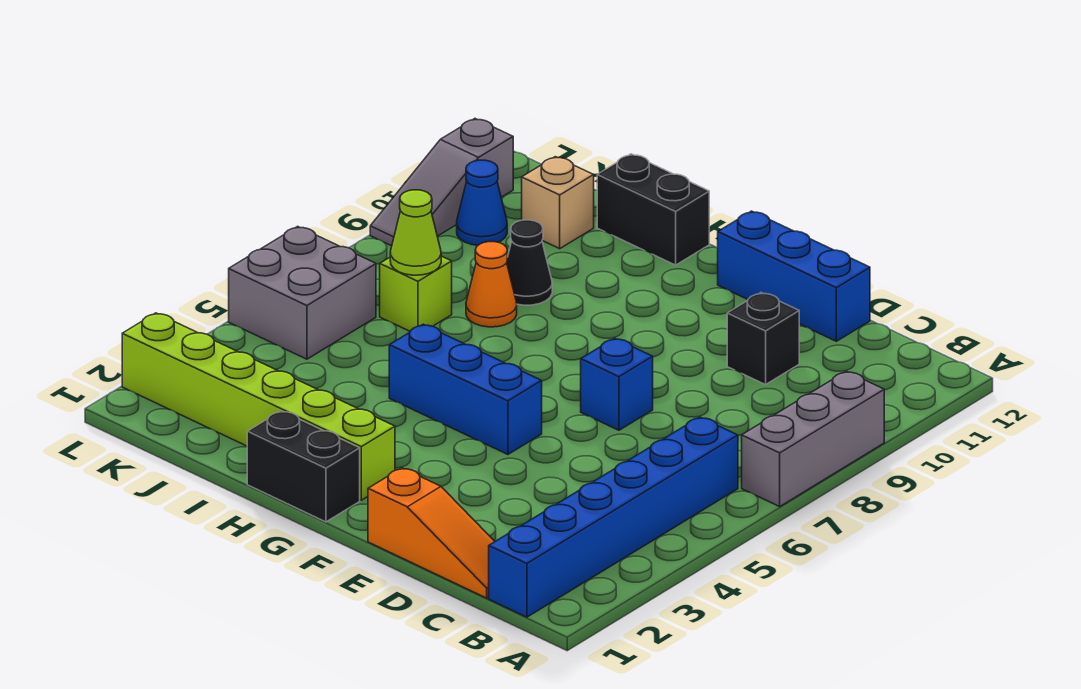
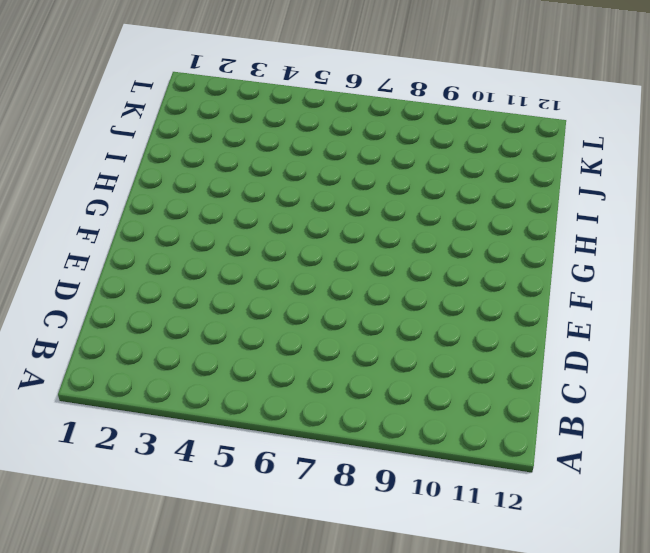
none -> grey 1x3 brick [742,371,884,506]
none -> blue 1x6 brick [489,417,738,617]
none -> orange 1x3 slope [368,468,495,598]

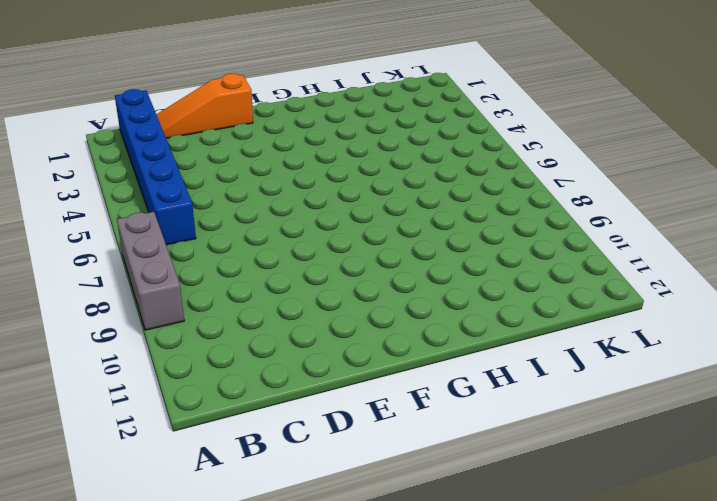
none -> black 1x1 brick [727,293,799,385]
none -> blue 1x3 brick [718,211,870,341]
none -> blue 1x1 brick [581,338,653,430]

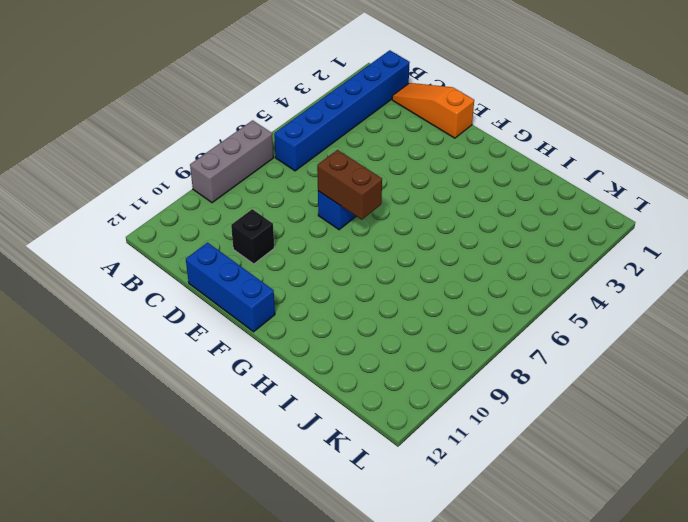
brown 1x2 brick [317,150,382,220] -> none
none -> blue 1x3 brick [389,324,542,455]
none -> black 1x2 brick [247,411,360,522]
none -> lime 1x6 brick [122,313,395,500]

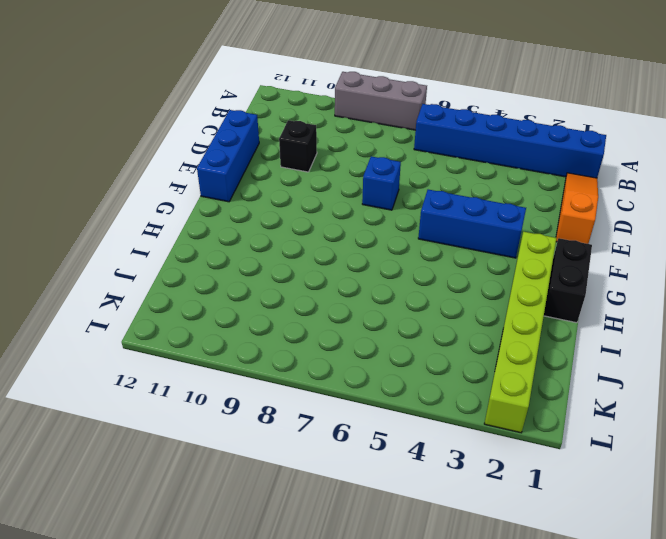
blue 1x3 brick [418,190,526,258] -> blue 1x3 brick turned to [389,324,542,455]
none -> black 1x2 brick [597,154,709,265]
none -> orange 1x1 cone [466,242,517,327]
none -> black 1x1 cone [507,220,552,305]

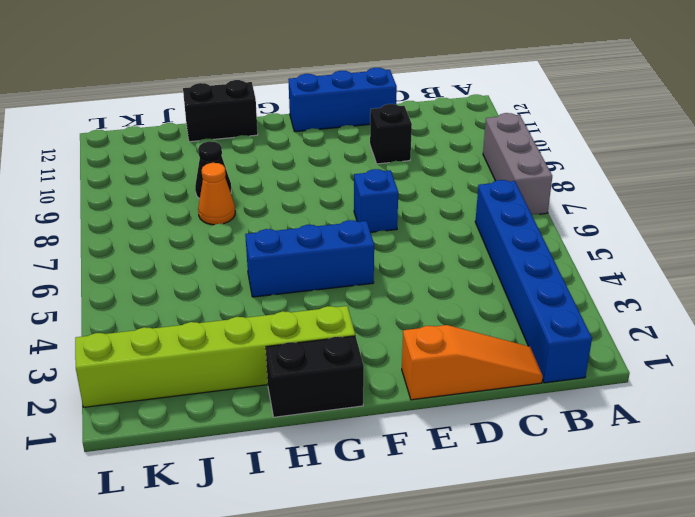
none -> lime 1x1 brick [380,256,452,331]
none -> tan 1x1 brick [522,157,594,249]
none -> grey 2x2 brick [229,226,376,359]

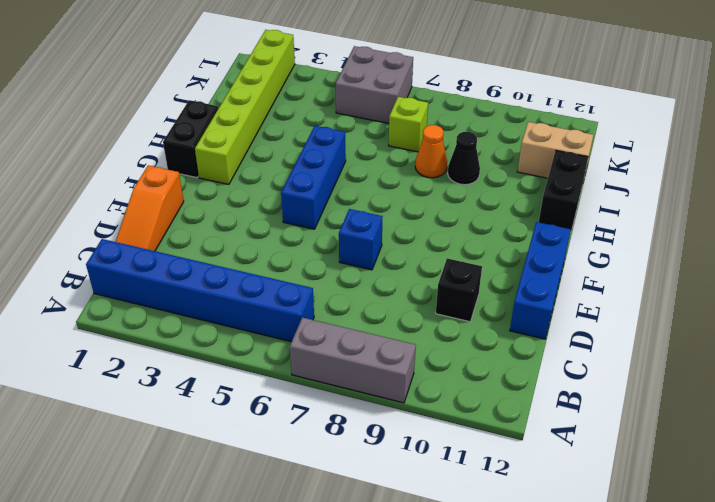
tan 1x2 brick [517,122,593,178] -> tan 1x1 brick [522,157,594,249]
none -> blue 1x1 cone [457,160,507,245]
none -> grey 1x3 slope [370,119,513,246]
none -> lime 1x1 cone [390,190,441,275]

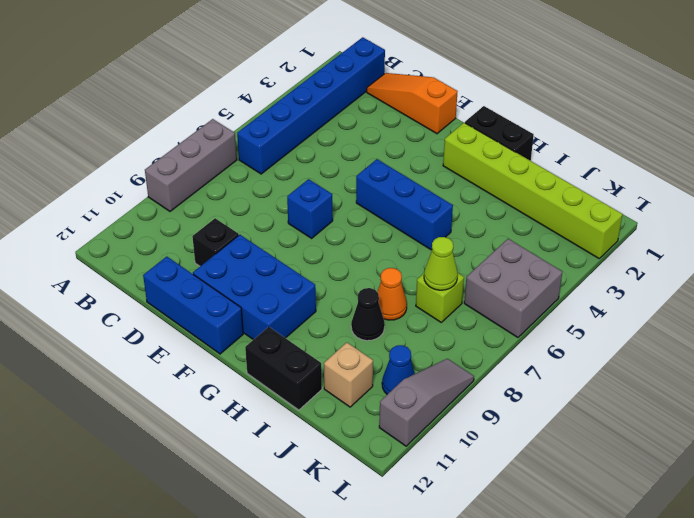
blue 2x3 brick [193,235,316,340] -> none

